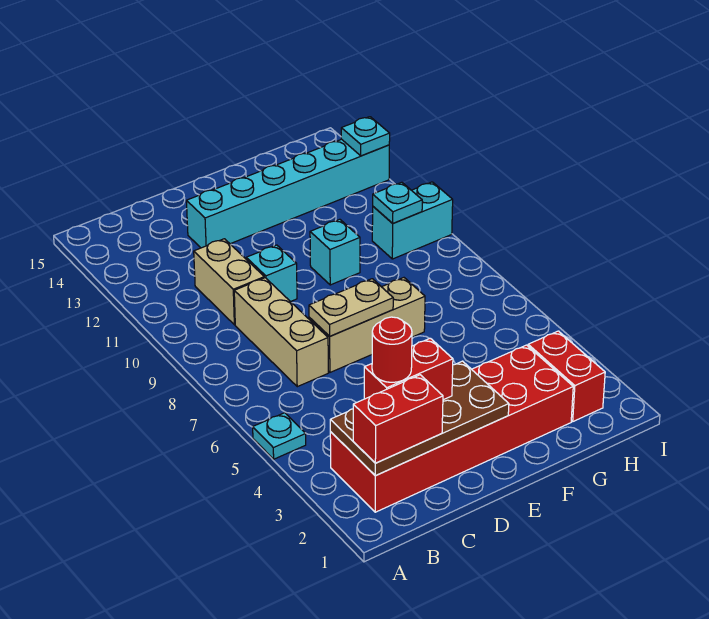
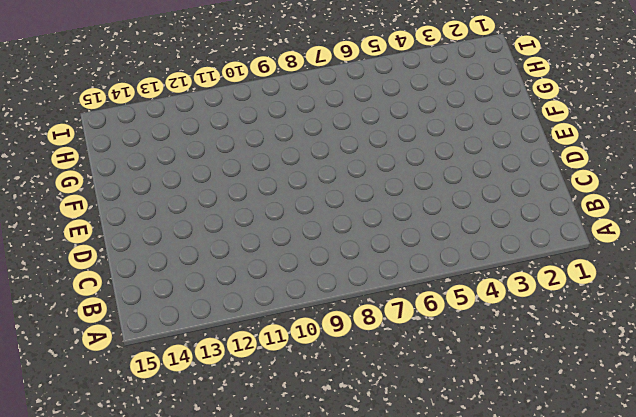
none -> cyan 1x1 plate [253,413,306,459]
none -> red 2x6 brick [330,345,573,512]
none -> tan 1x3 brick [234,278,328,387]

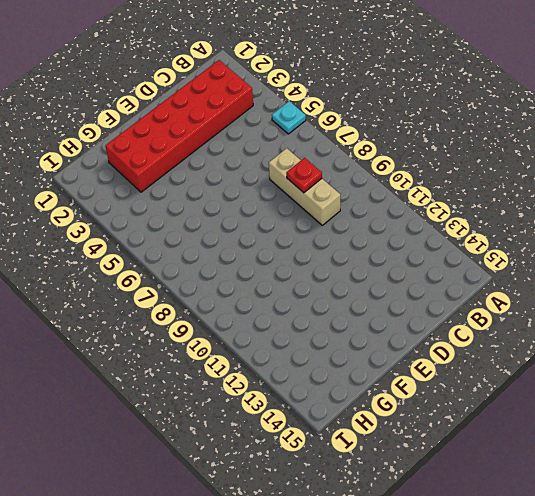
red 1x1 plate [286,158,322,193] -> none
none -> tan 1x2 brick [194,239,264,325]
none -> tan 1x3 brick [309,278,425,372]
none -> cyan 1x1 brick [246,245,297,302]

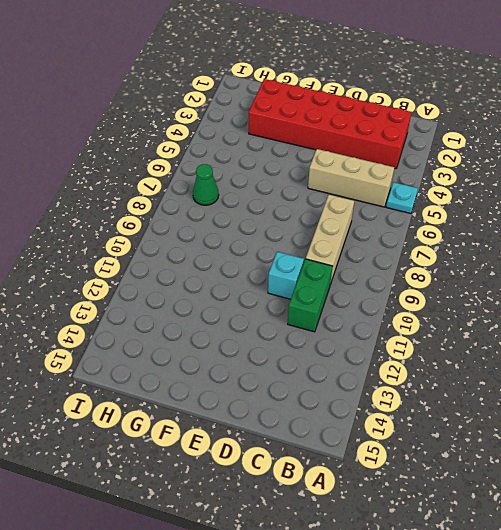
tan 1x3 brick [308,149,395,207] -> tan 1x3 brick moved to [309,278,425,372]
green 1x2 brick [288,259,333,332] -> tan 1x2 brick [194,239,264,325]
green 1x1 cone [193,164,219,205] -> none
none -> cyan 1x6 brick [186,139,389,248]
none -> cyan 1x1 brick [310,219,360,285]
none -> red 1x2 brick [528,331,605,421]

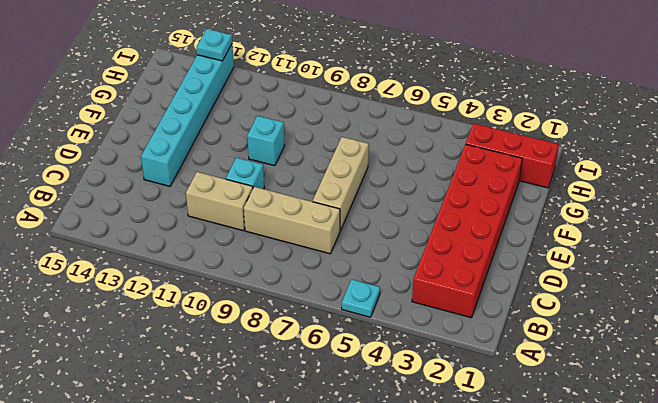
red 1x3 brick [466,123,559,188] -> red 1x2 brick [528,331,605,421]
none -> cyan 1x2 brick [372,182,453,259]
none -> brown 2x4 plate [330,361,509,475]
none -> tan 1x2 plate [309,279,393,336]

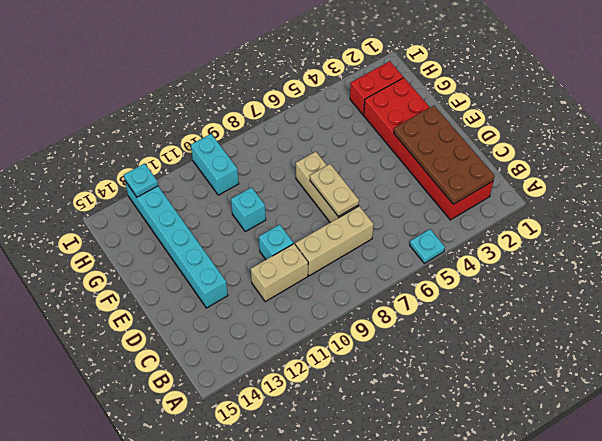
none -> cyan 1x1 plate [373,182,422,223]
none -> red 1x2 brick [353,375,443,463]
none -> red 1x2 brick [364,338,453,400]

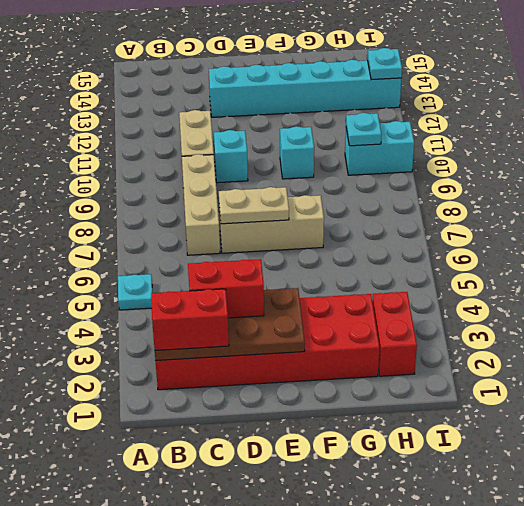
none -> red 1x1 round brick [372,317,412,382]

